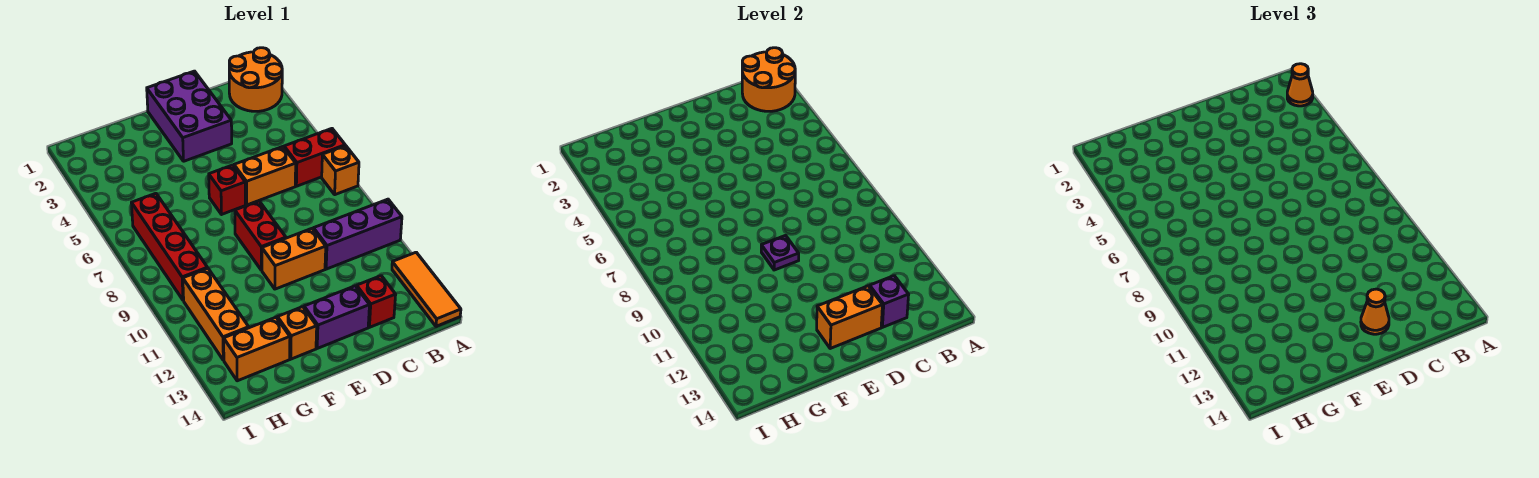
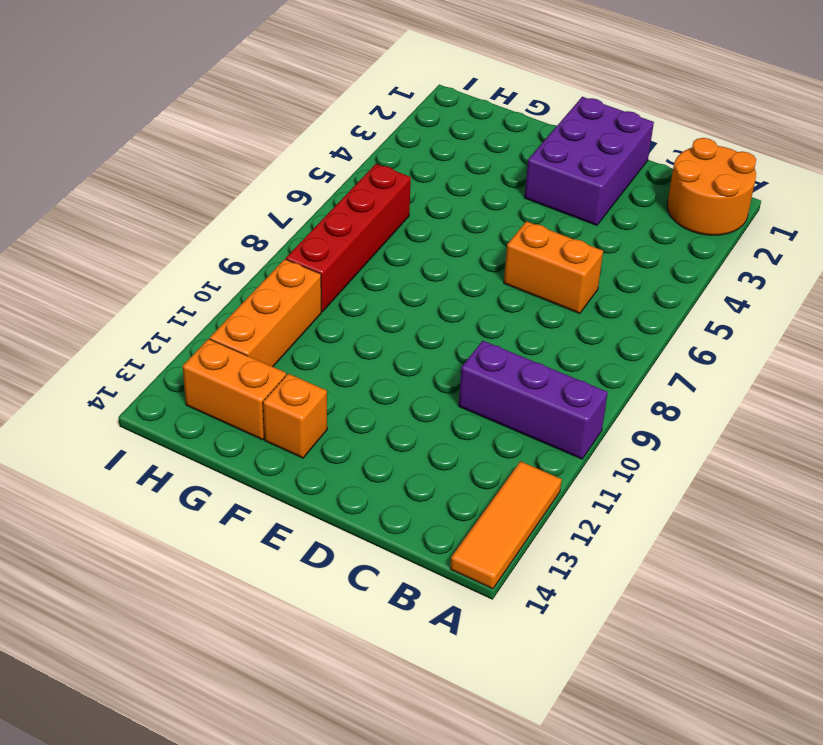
none -> red 1x2 brick [284,129,345,186]
none -> orange 1x1 brick [322,146,359,195]
none -> red 1x1 brick [357,276,396,327]

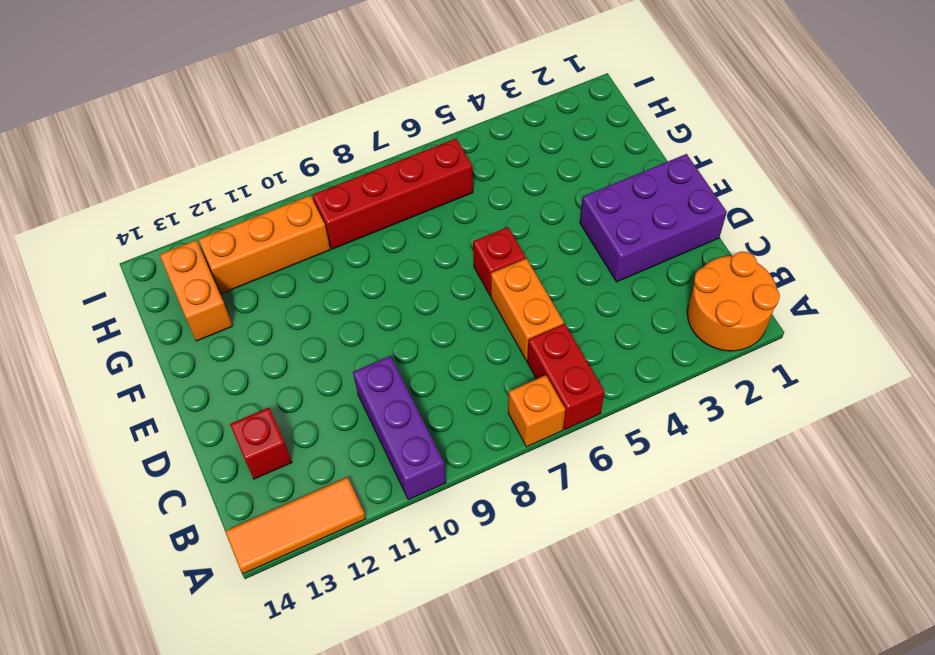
none -> orange 1x2 brick [262,228,326,289]
none -> purple 1x2 brick [304,286,369,348]
none -> red 1x2 brick [235,201,286,270]

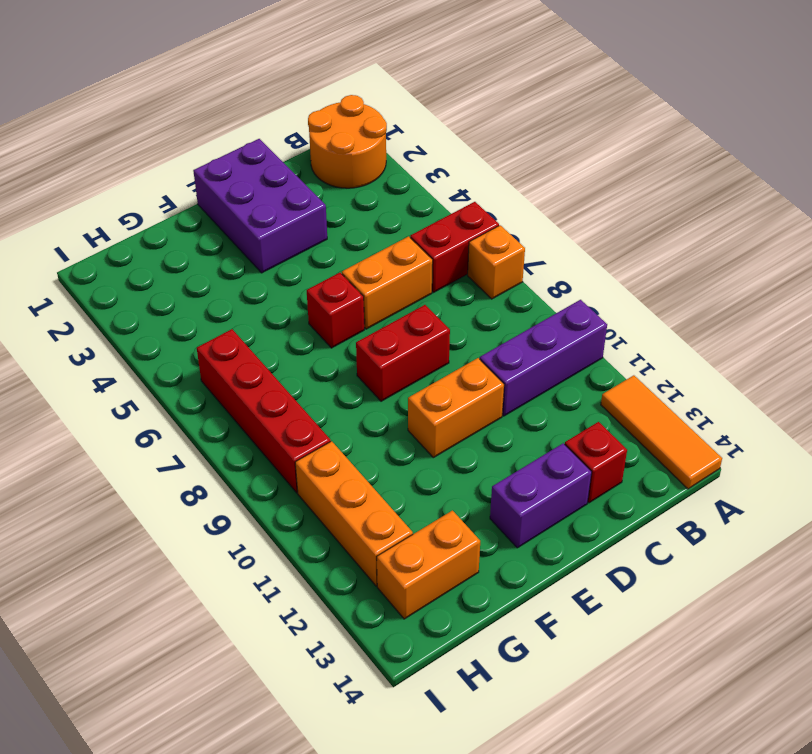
red 1x2 brick [356,305,450,401] -> red 1x2 brick turned to [235,201,286,270]
none -> orange 1x1 brick [277,307,317,359]
none -> orange 2x2 round brick [742,48,795,111]
none -> purple 1x1 brick [870,276,909,327]

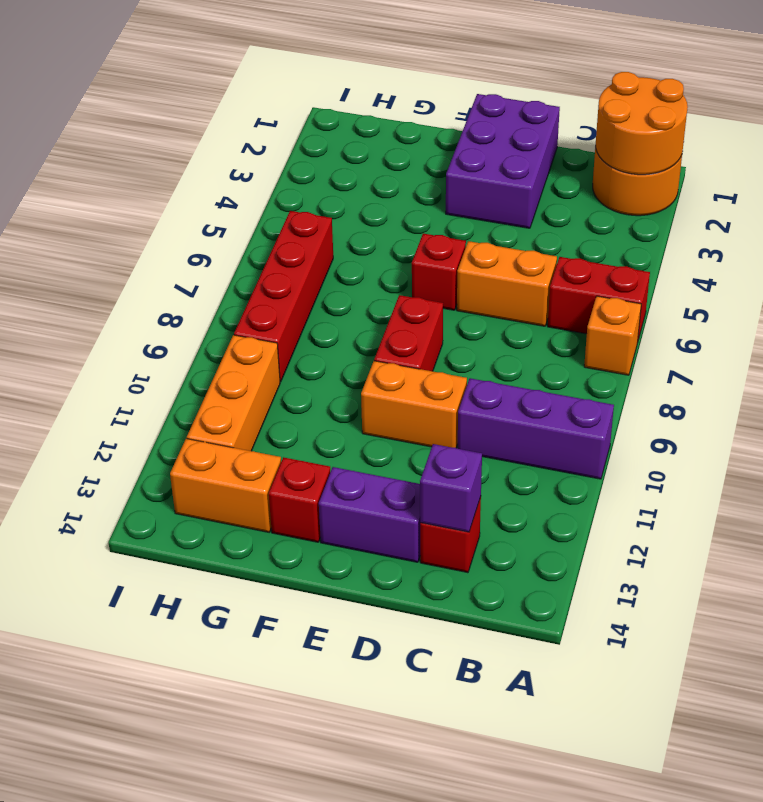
red 1x1 brick [269,457,330,542] -> orange 1x1 brick [277,307,317,359]
none -> orange 1x3 tile [392,252,461,326]
none -> orange 1x2 brick [817,286,882,348]
none -> purple 1x1 plate [761,236,799,270]

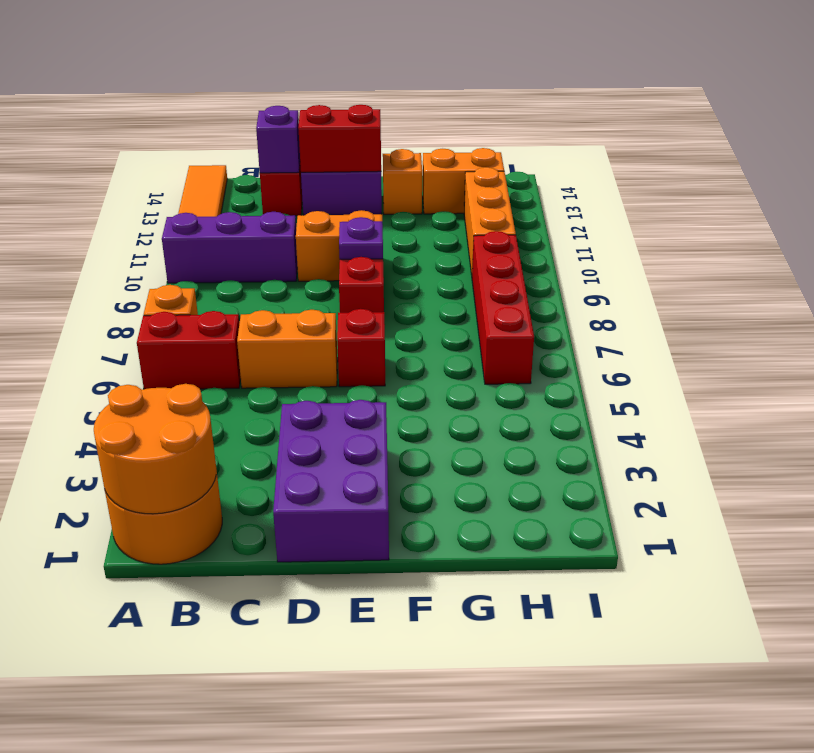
red 1x2 brick [298,105,381,172] -> orange 1x2 brick [817,286,882,348]
none -> orange 1x1 cone [1287,64,1313,106]
none -> orange 1x1 cone [1361,289,1389,334]

